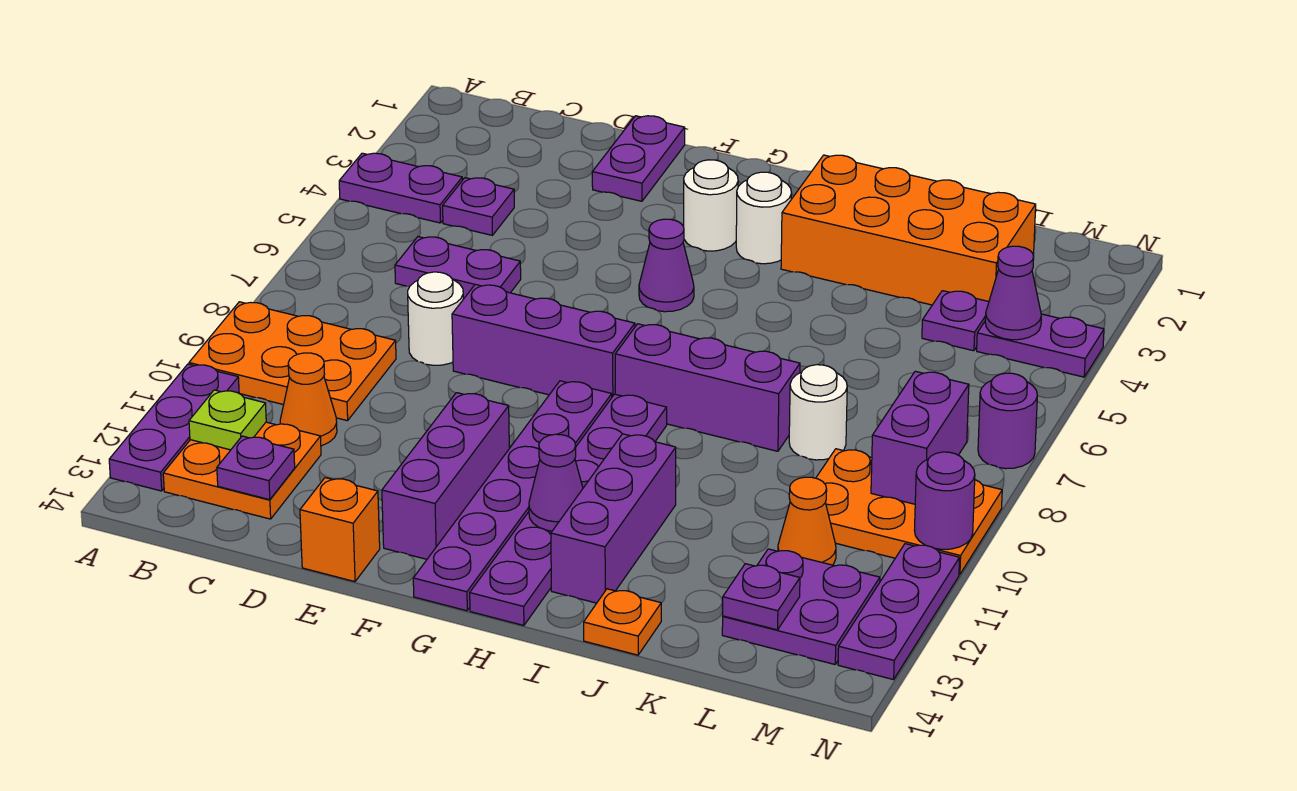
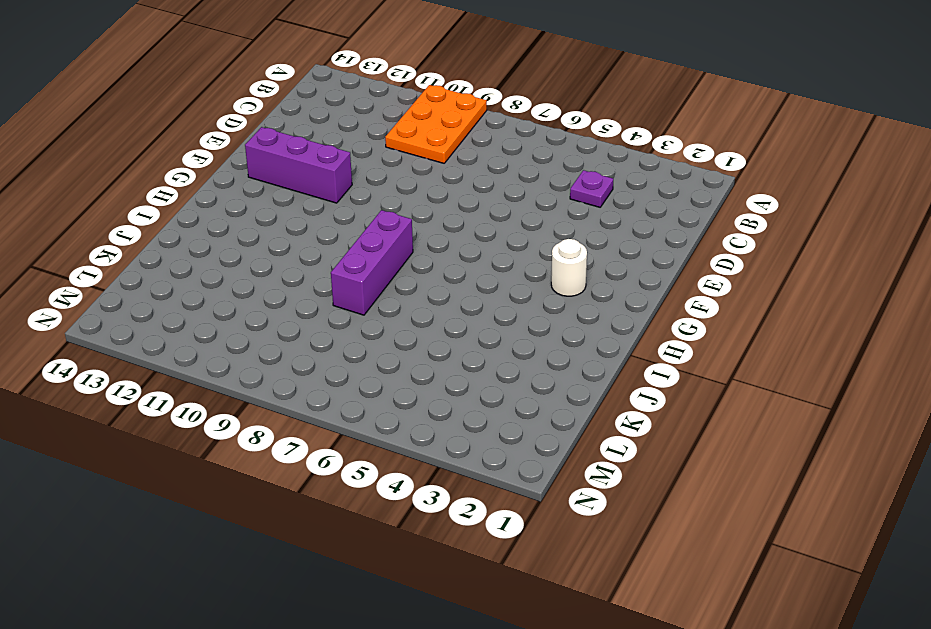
none -> purple 1x2 plate [339,153,462,223]
none -> purple 1x3 plate [109,364,239,491]
none -> orange 2x2 plate [163,422,321,519]
none -> purple 1x2 plate [395,237,521,299]

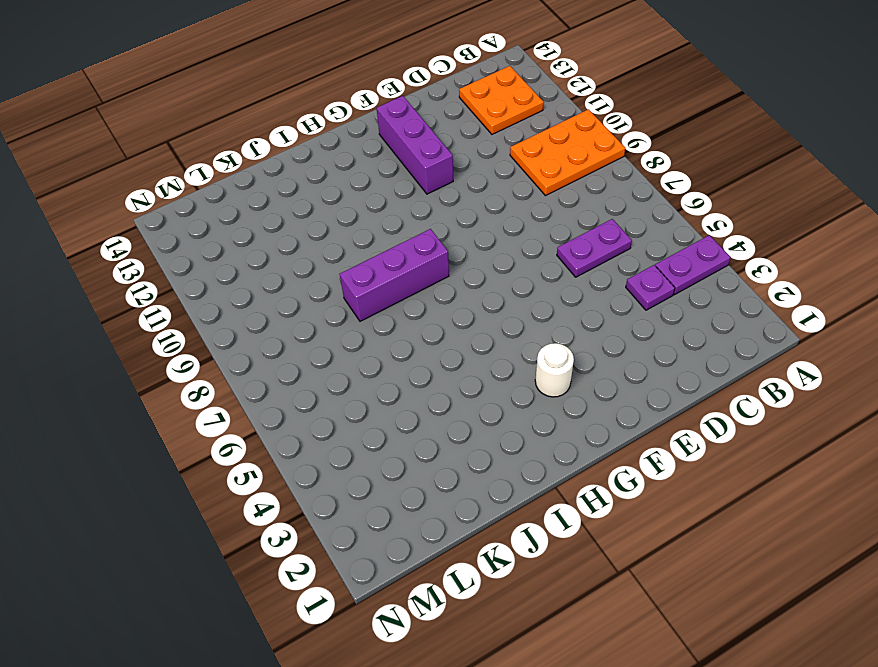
none -> purple 1x3 plate [109,364,239,491]
none -> orange 1x1 cone [280,353,337,446]
none -> white 1x1 round brick [408,272,463,365]
none -> purple 1x2 plate [592,116,685,201]

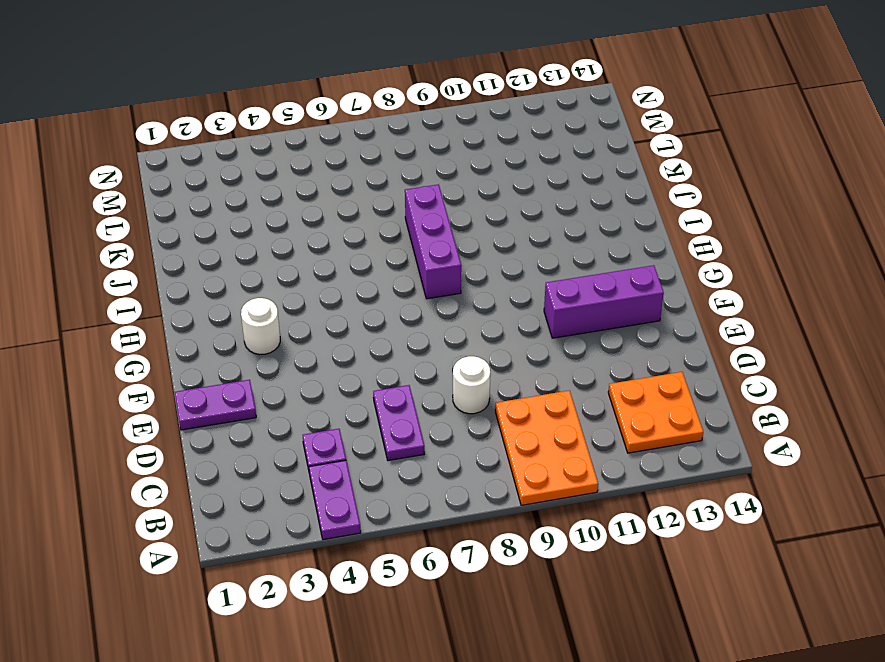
none -> purple 1x3 plate [109,364,239,491]
none -> orange 1x1 cone [280,353,337,446]
none -> purple 1x3 brick [452,285,635,397]
none -> orange 1x1 brick [300,478,380,582]

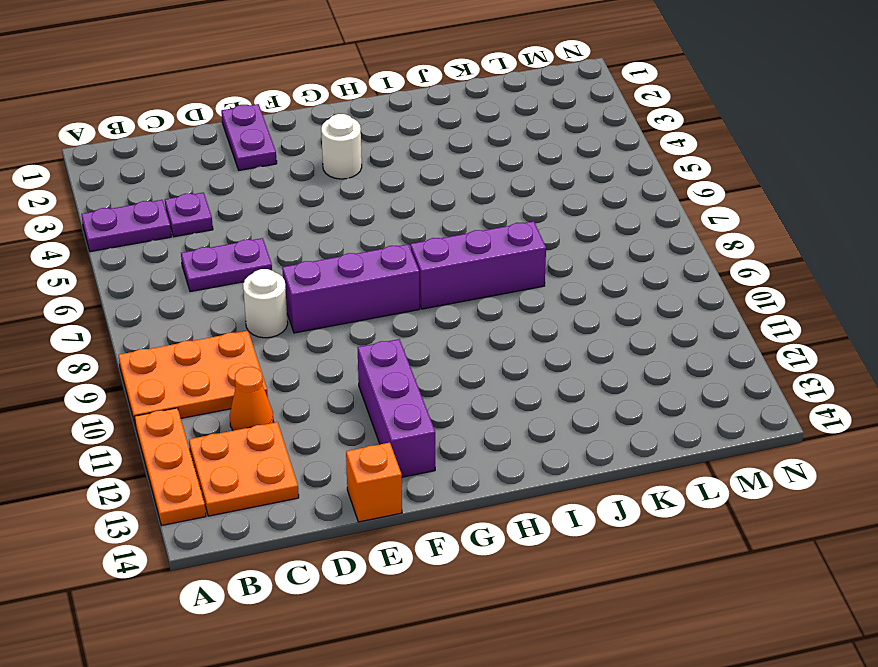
orange 1x3 plate [134,408,206,525] -> purple 1x3 plate [109,364,239,491]
none -> purple 1x1 cone [639,219,694,312]
none -> purple 1x6 plate [413,381,612,611]
none -> white 1x1 round brick [736,172,792,264]
none -> purple 1x6 plate [470,394,667,625]

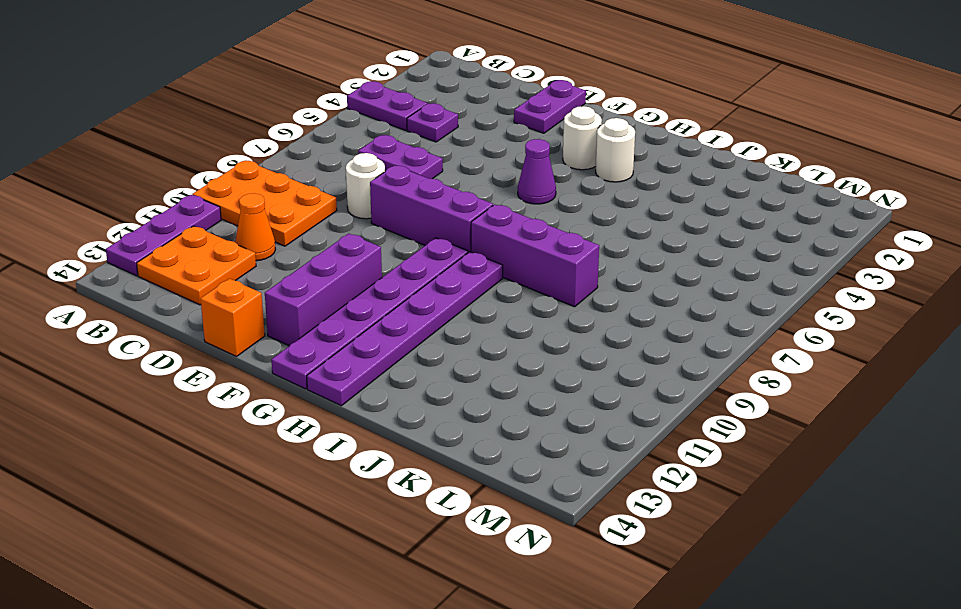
none -> orange 2x4 brick [781,155,1036,305]
none -> purple 1x3 brick [551,434,676,603]
none -> orange 1x1 plate [584,589,661,655]
none -> white 1x1 round brick [789,365,847,460]

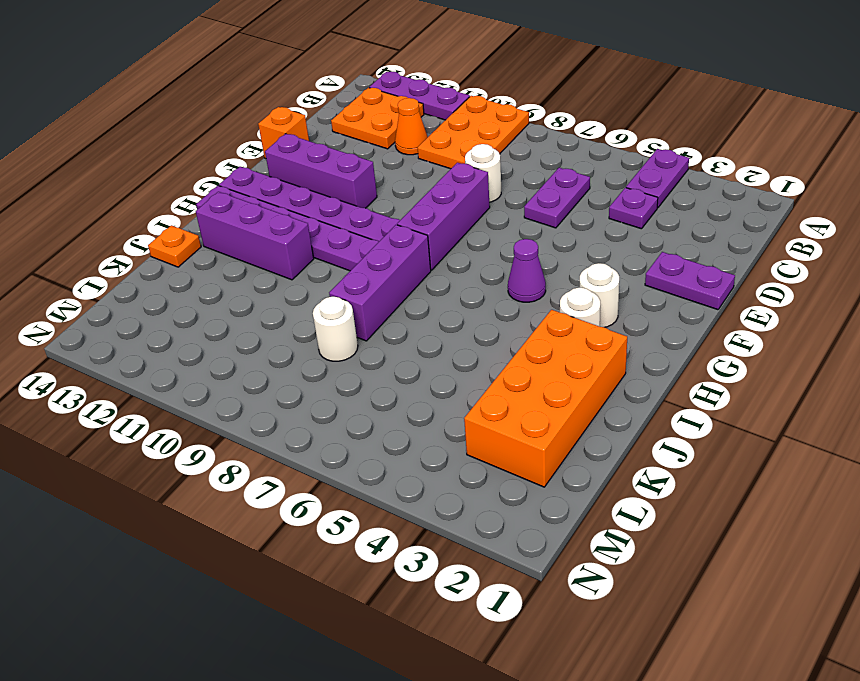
none -> purple 1x1 plate [922,291,989,351]
none -> orange 2x3 plate [816,449,1002,574]
none -> orange 1x1 cone [778,477,836,565]
none -> purple 2x2 plate [722,549,880,664]

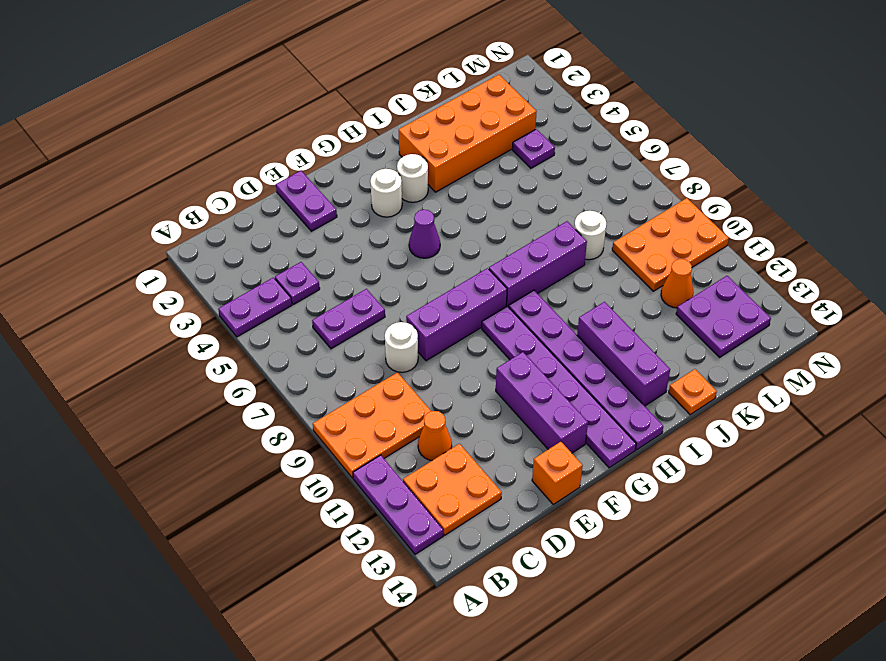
none -> purple 1x2 plate [977,314,1104,377]
none -> purple 1x1 round brick [978,373,1037,469]
none -> purple 1x3 plate [838,544,960,680]
none -> lime 1x1 plate [189,390,266,450]

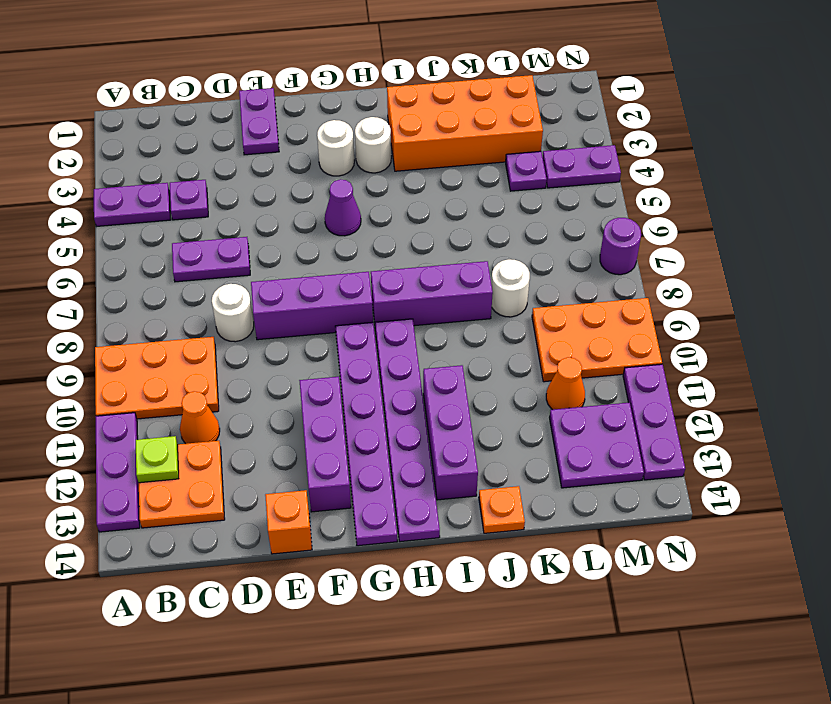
none -> purple 1x1 plate [217,436,295,500]
none -> purple 1x1 cone [529,434,583,531]
none -> purple 1x1 plate [723,564,800,630]
none -> purple 1x1 cone [985,246,1041,340]

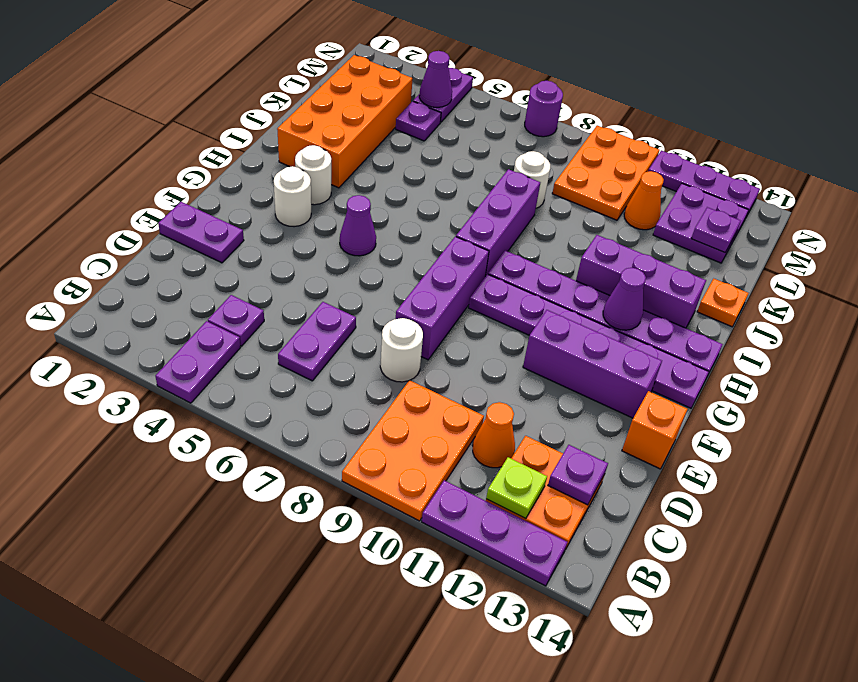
none -> purple 1x2 brick [871,371,969,504]
none -> purple 1x1 round brick [914,452,975,549]

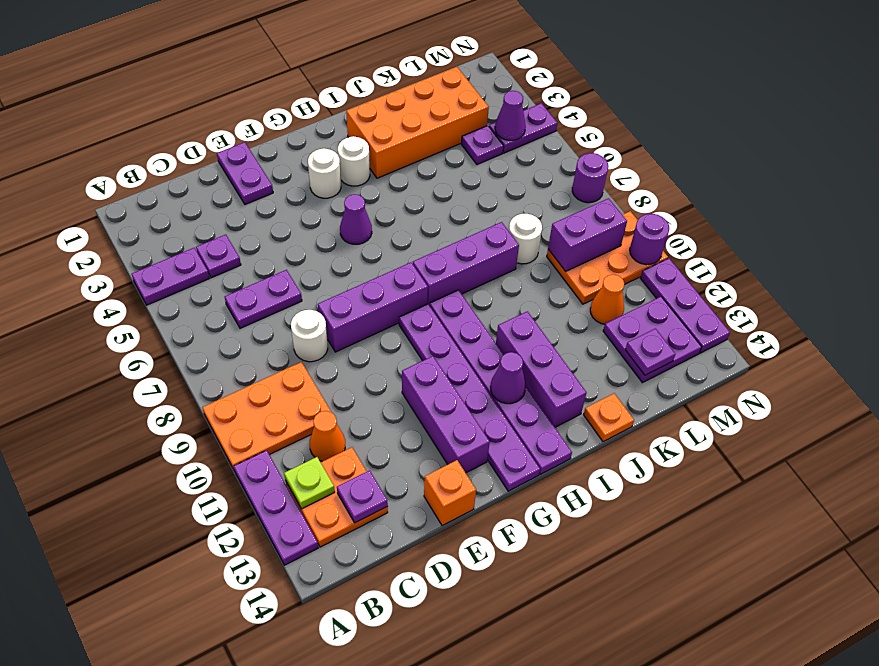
purple 1x2 brick [548,198,627,271] -> purple 1x2 brick turned to [871,371,969,504]

